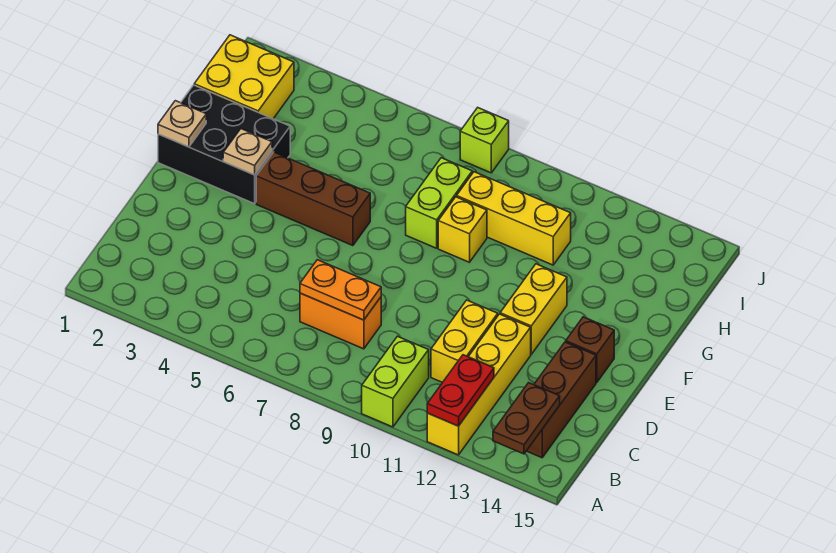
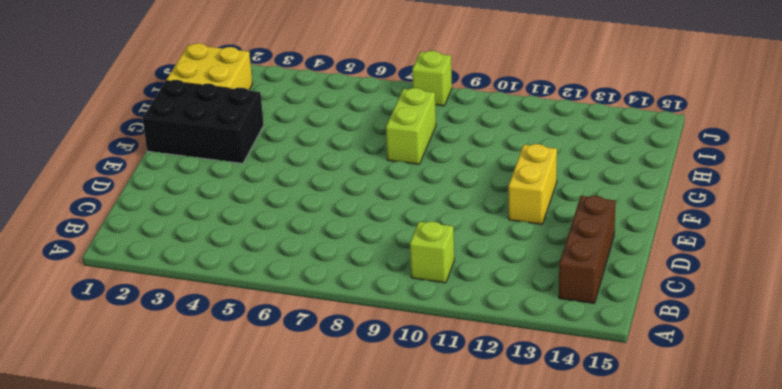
lime 1x1 brick [410,222,454,283] -> lime 1x2 brick [362,336,429,427]
none -> yellow 1x4 brick [427,314,531,455]
none -> orange 1x2 brick [300,293,381,349]
none -> yellow 1x2 brick [431,300,498,383]

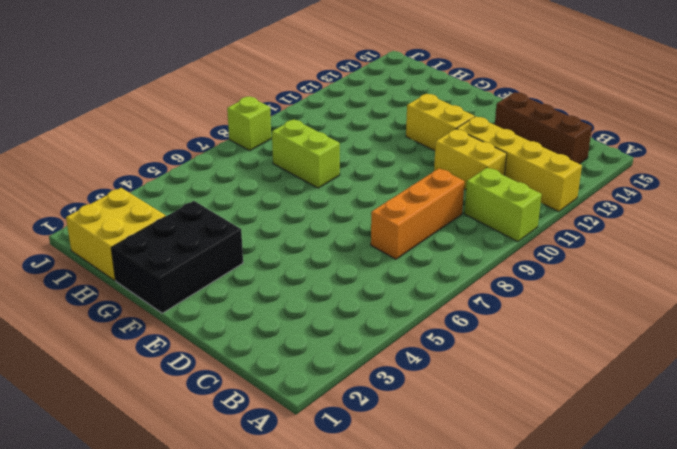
orange 1x3 brick [371,168,464,259] -> orange 1x2 brick [300,293,381,349]
none -> brown 1x1 brick [566,317,614,382]
none -> brown 1x3 brick [256,152,370,246]
none -> yellow 1x1 brick [438,197,487,262]

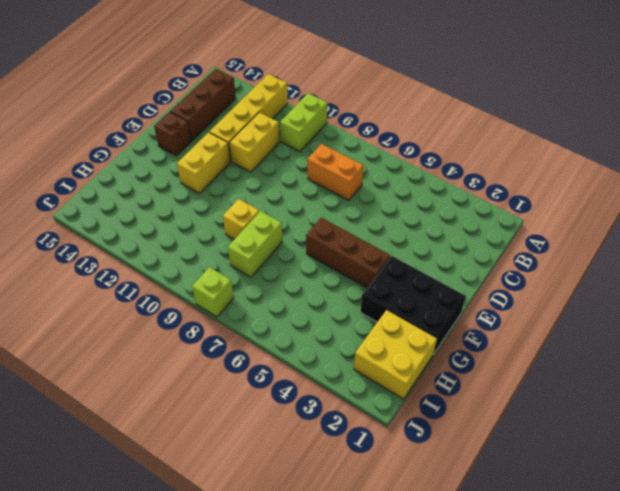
none -> yellow 1x3 brick [457,172,571,265]
none -> red 1x2 plate [427,355,494,426]
none -> brown 1x2 plate [493,383,560,454]

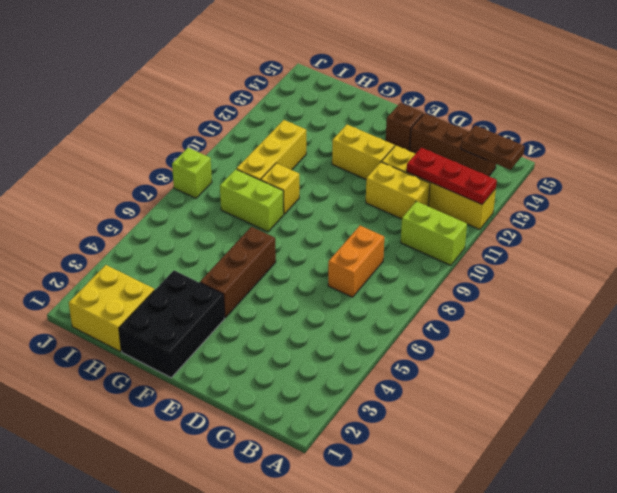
red 1x3 plate [407,148,497,204] -> red 1x2 plate [427,355,494,426]
none -> orange 1x2 plate [300,260,381,320]
none -> tan 1x1 plate [158,101,206,147]
none -> tan 1x1 plate [223,129,272,175]

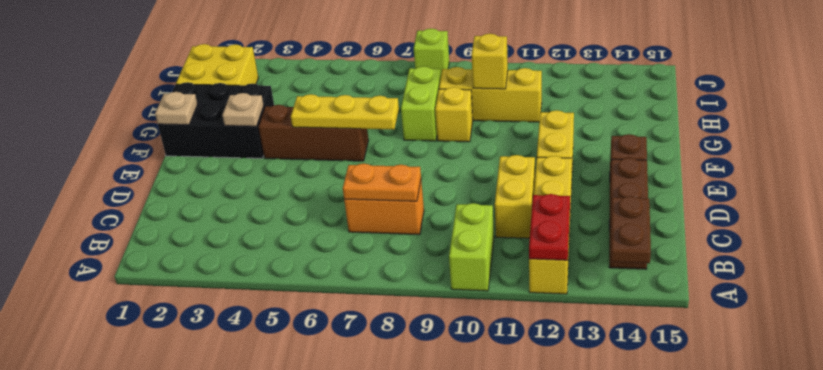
yellow 1x3 plate [291,94,399,129] -> none
yellow 1x1 brick [471,34,508,89] -> none

